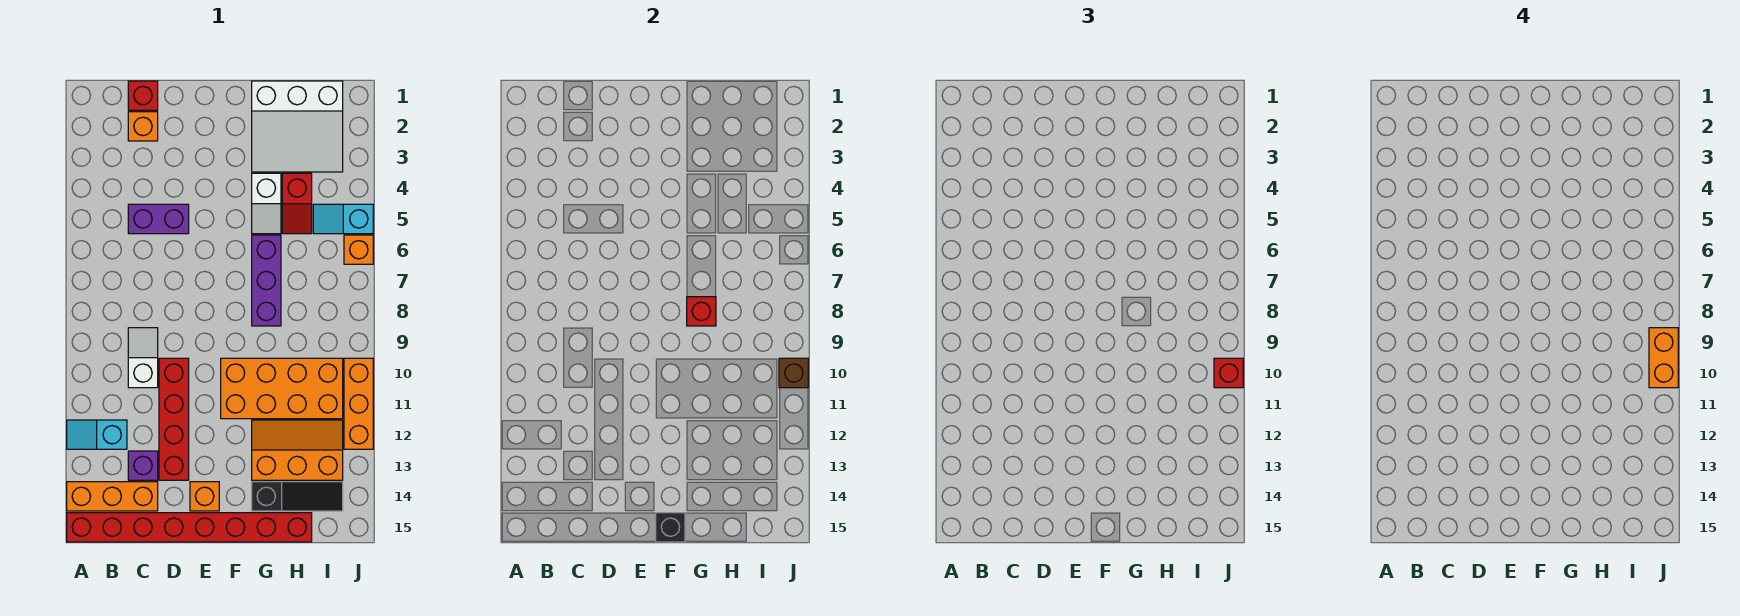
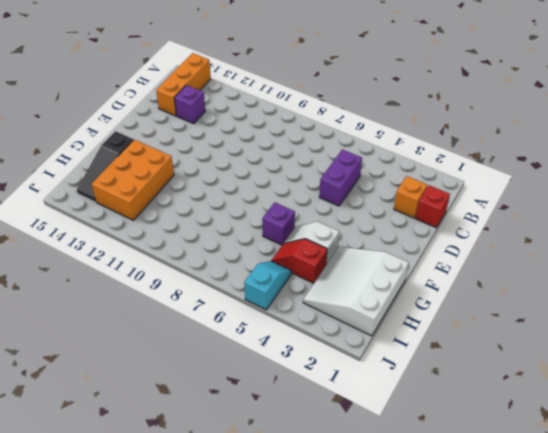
purple 1x1 brick [262,202,295,245] -> purple 1x3 brick [252,235,281,326]
orange 2x3 brick [92,140,174,220] -> orange 2x3 slope [252,420,343,480]
none -> cyan 1x2 slope [67,420,127,449]
none -> red 1x8 brick [67,513,312,542]
none -> white 1x2 slope [128,328,158,388]

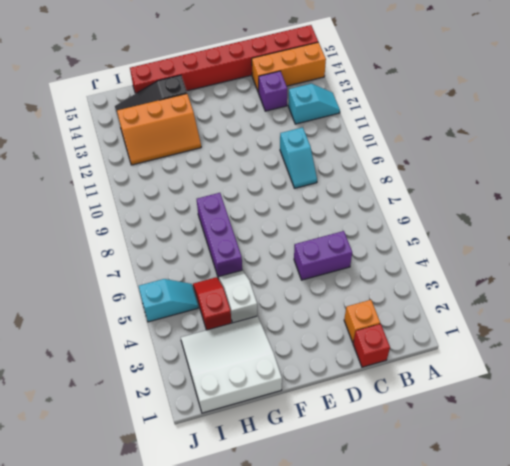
cyan 1x2 slope [280,127,317,188] -> white 1x2 slope [128,328,158,388]
none -> red 1x4 brick [159,358,189,480]
none -> orange 1x1 brick [190,482,219,511]
none -> orange 2x4 brick [221,358,343,419]

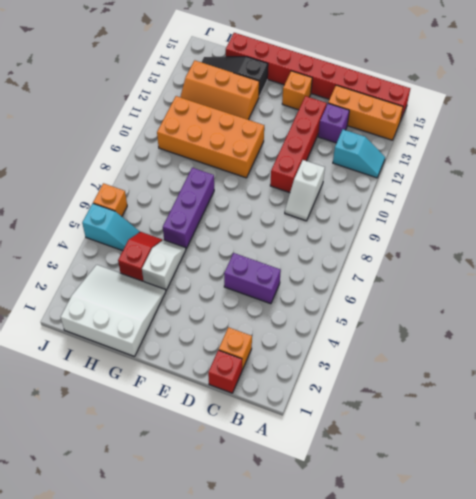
none -> orange 1x3 brick [344,358,373,449]
none -> black 1x1 brick [656,513,685,542]
none -> red 1x1 brick [687,297,716,326]

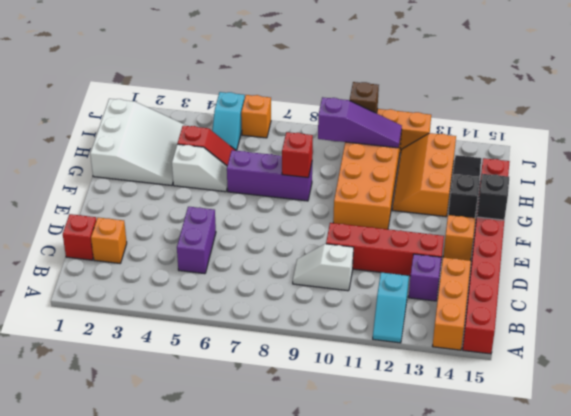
purple 1x3 slope [318,97,402,148] -> none
none -> red 1x1 brick [1214,358,1243,388]
none -> orange 1x2 brick [1649,328,1678,388]

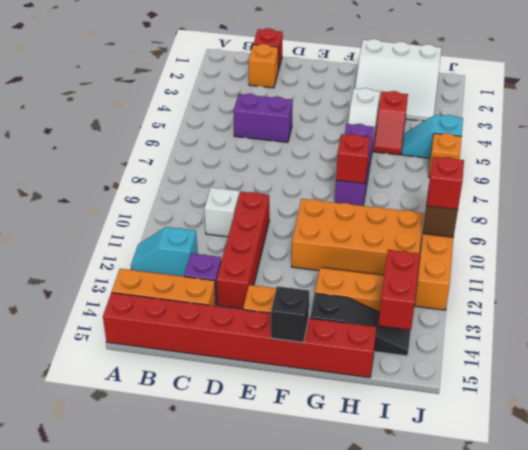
red 1x2 brick [379,250,420,330] -> none
none -> orange 1x2 brick [1649,328,1678,388]

